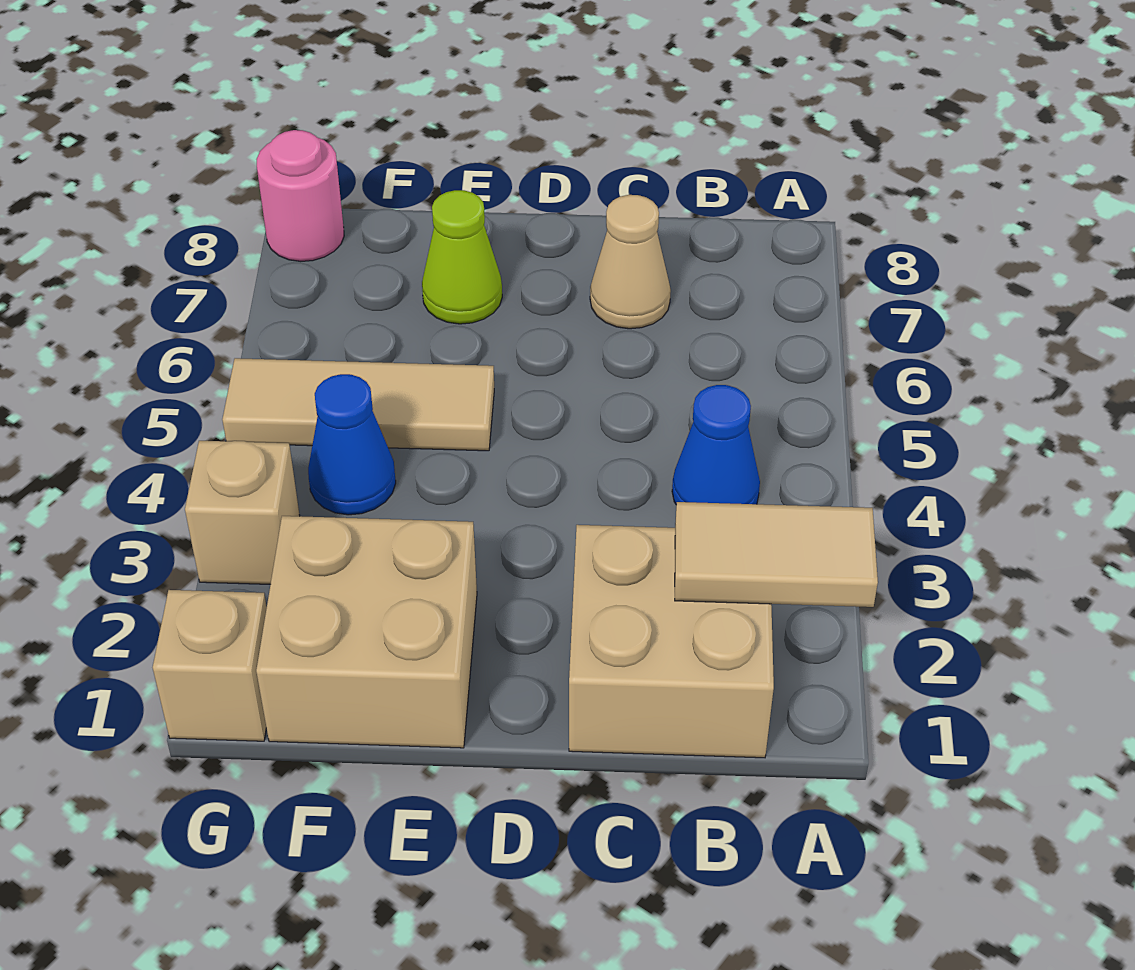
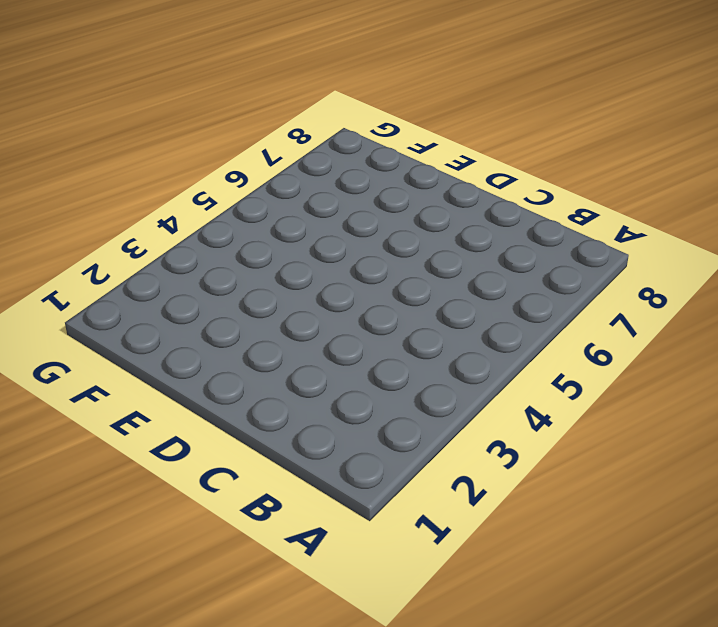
none -> tan 2x2 brick [569,525,774,758]
none -> blue 1x1 cone [672,385,760,505]

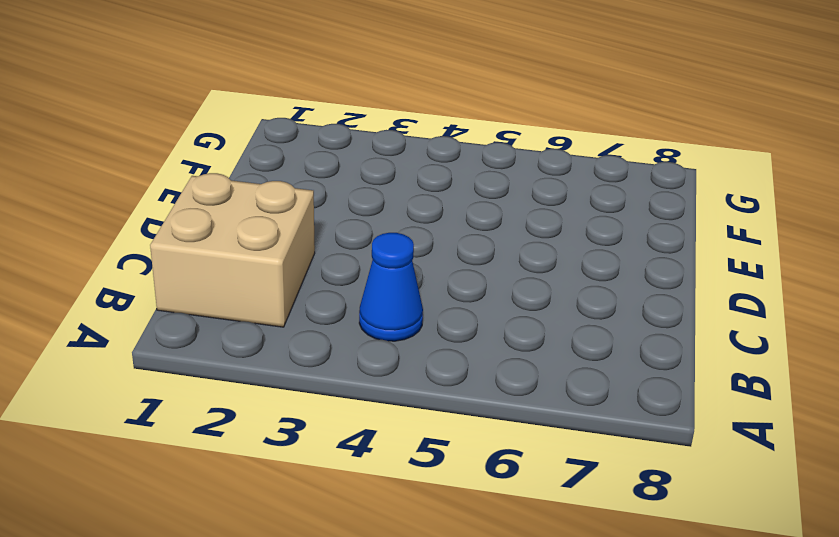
none -> tan 1x1 cone [590,195,671,329]
none -> tan 2x2 brick [256,516,477,748]

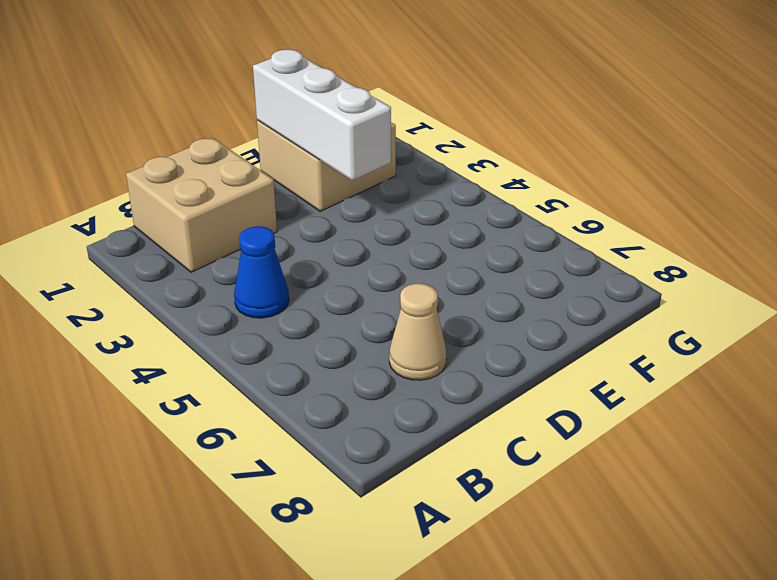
white 1x3 brick [253,50,391,180] -> none
none -> tan 1x3 tile [222,358,494,451]
none -> lime 1x1 cone [422,190,502,324]

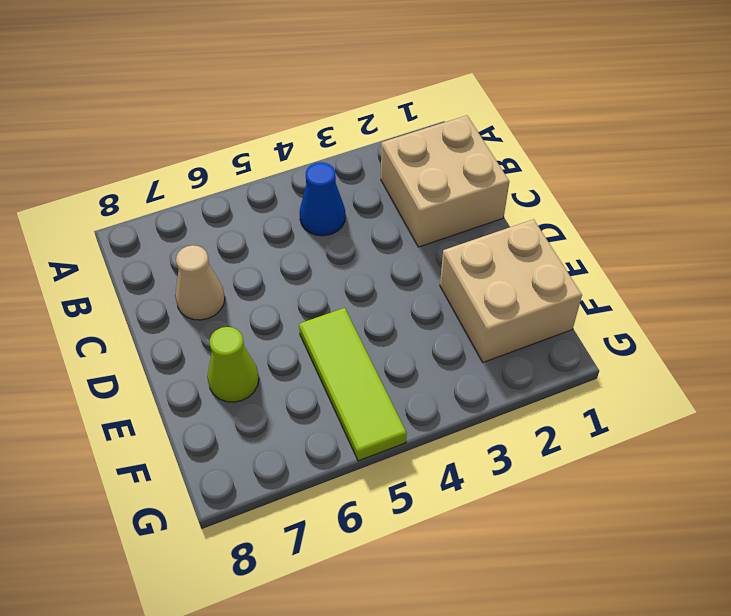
lime 1x3 tile [299,308,407,461] -> tan 1x3 tile [222,358,494,451]
none -> blue 1x1 cone [308,374,396,515]
none -> tan 1x1 brick [153,590,267,741]

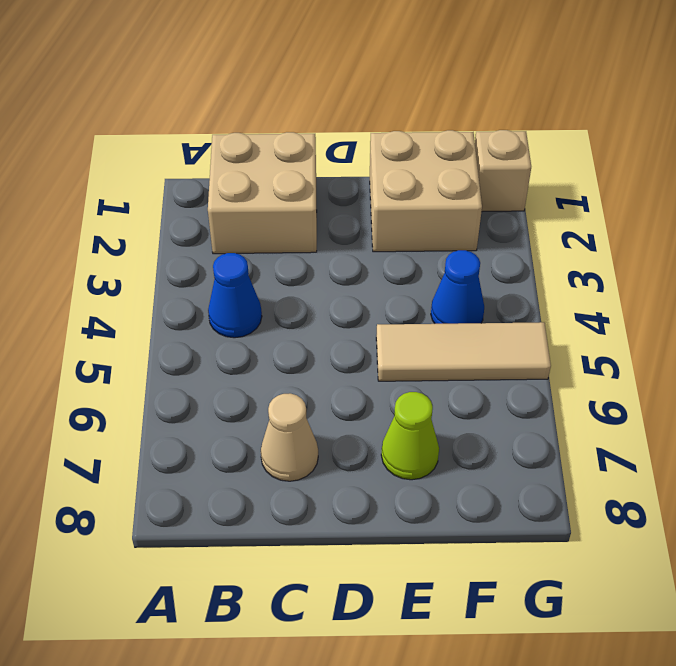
none -> tan 1x1 brick [185,441,300,584]
none -> pink 1x1 round brick [256,130,344,261]

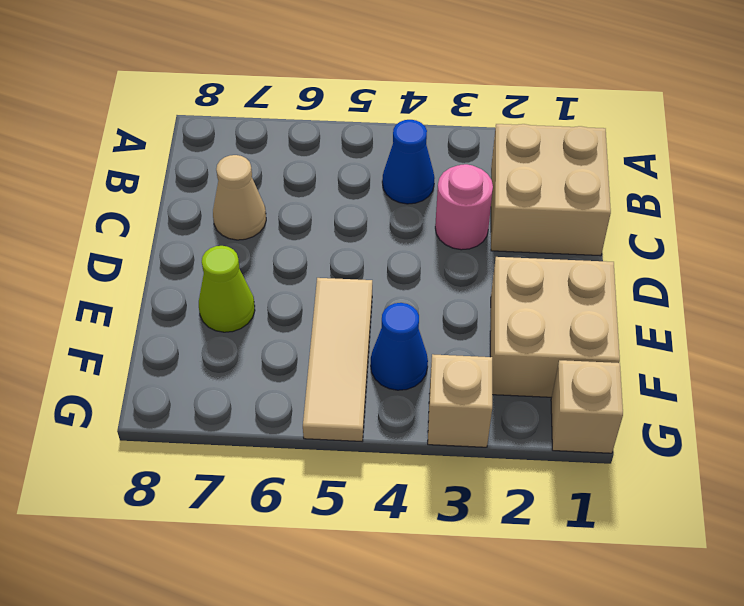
pink 1x1 round brick [435,164,493,250] -> pink 1x1 round brick moved to [256,130,344,261]
none -> tan 1x2 tile [675,502,878,607]

